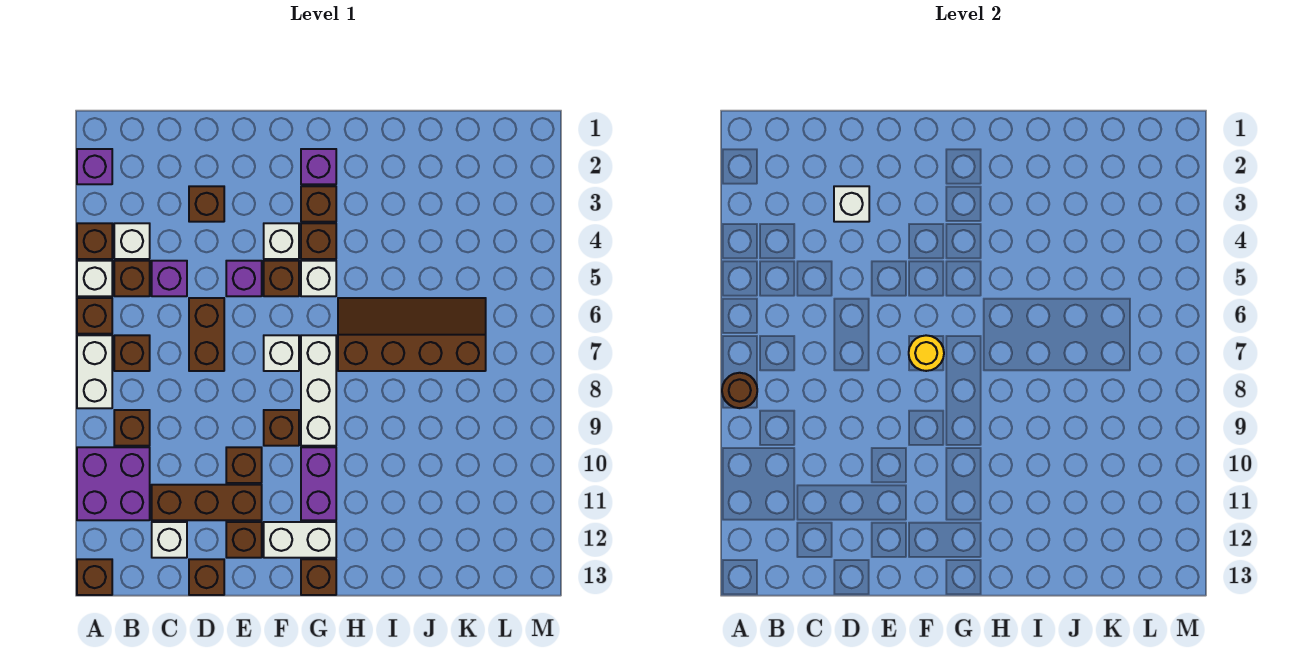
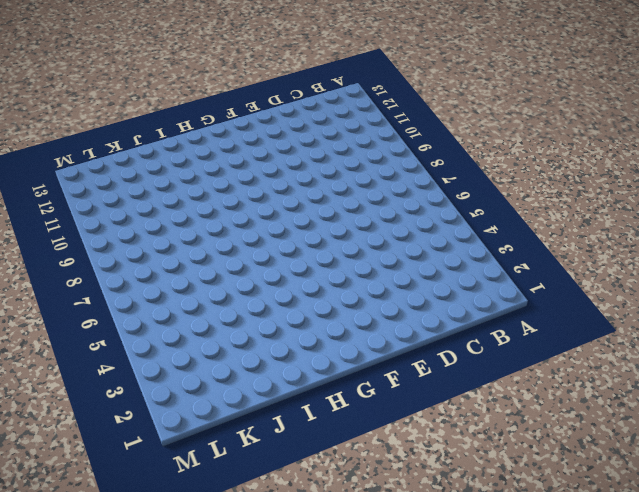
none -> purple 1x1 brick [77,149,112,184]
none -> brown 1x1 brick [77,223,112,259]
none -> white 1x1 brick [77,261,112,296]
none -> brown 1x1 brick [77,298,112,334]

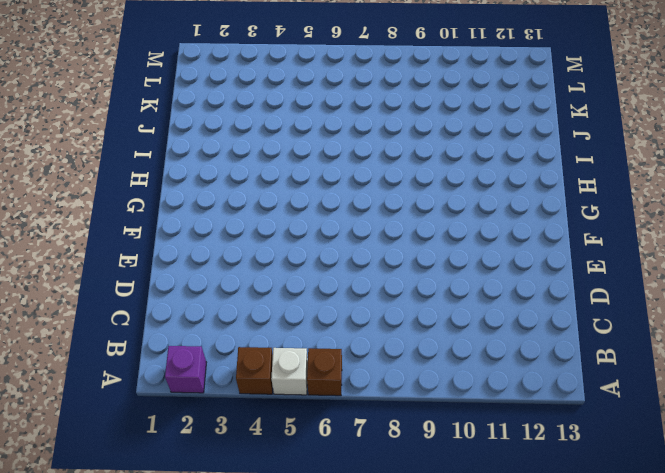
none -> white 1x2 brick [77,335,112,408]
none -> purple 2x2 brick [77,447,150,520]
none -> brown 1x1 brick [77,559,112,595]
none -> white 1x1 brick [114,223,150,259]

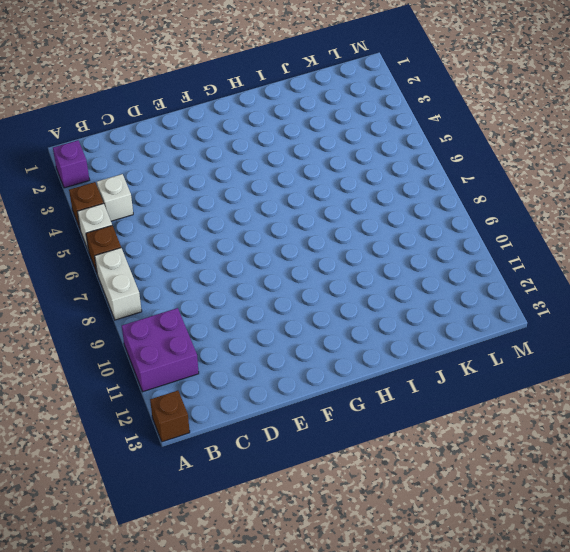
none -> brown 1x1 brick [114,261,150,296]
none -> brown 1x1 brick [114,335,150,371]
none -> brown 1x1 brick [114,410,150,446]
none -> purple 1x1 brick [152,261,187,296]

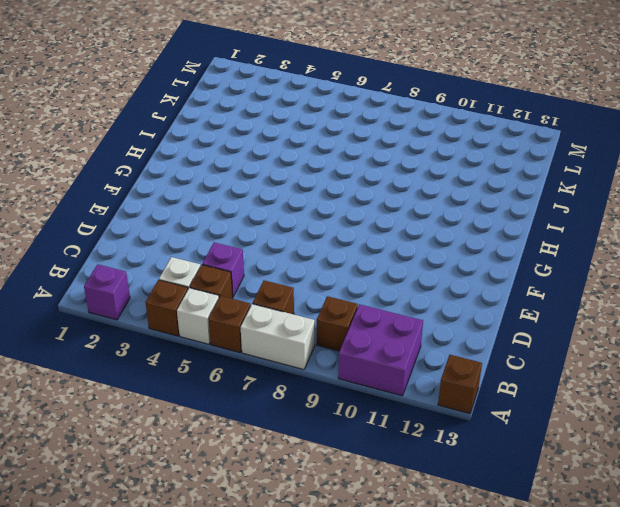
none -> brown 1x3 brick [152,485,262,520]
none -> white 1x1 brick [152,522,187,558]
none -> brown 1x1 brick [189,186,224,222]
none -> brown 1x2 brick [189,298,224,371]

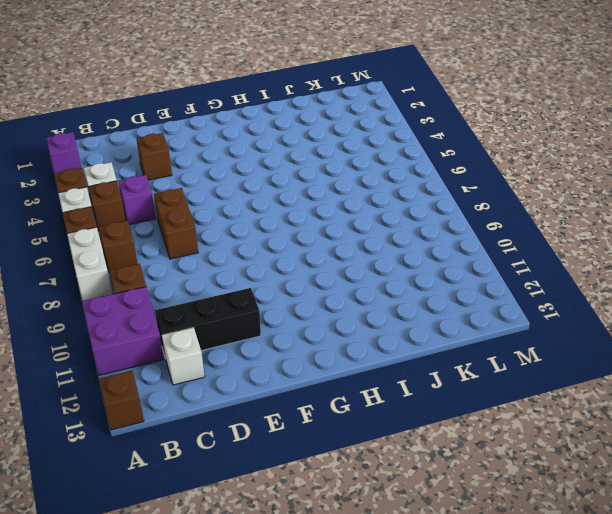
black 1x3 brick [155,288,261,359] -> brown 1x3 brick [152,485,262,520]
none -> brown 1x1 brick [189,559,224,595]
none -> purple 1x1 brick [226,261,262,296]
none -> brown 1x1 brick [226,447,262,483]
none -> brown 1x1 brick [226,522,262,558]

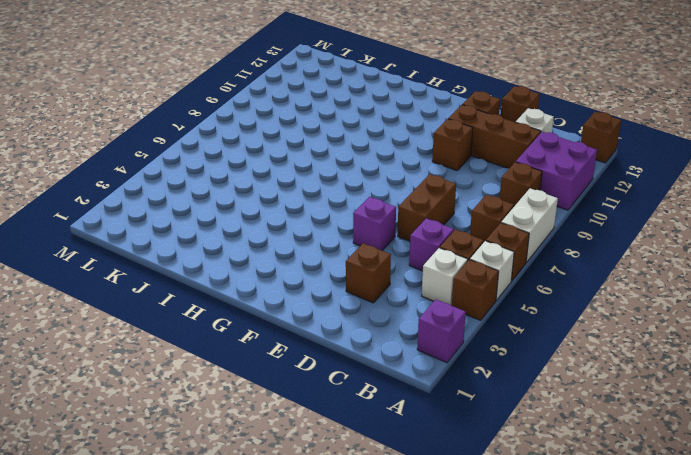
none -> white 1x1 brick [264,223,299,259]
none -> brown 1x1 brick [264,261,299,296]
none -> white 1x1 brick [264,335,299,371]
none -> brown 1x1 brick [264,410,299,446]

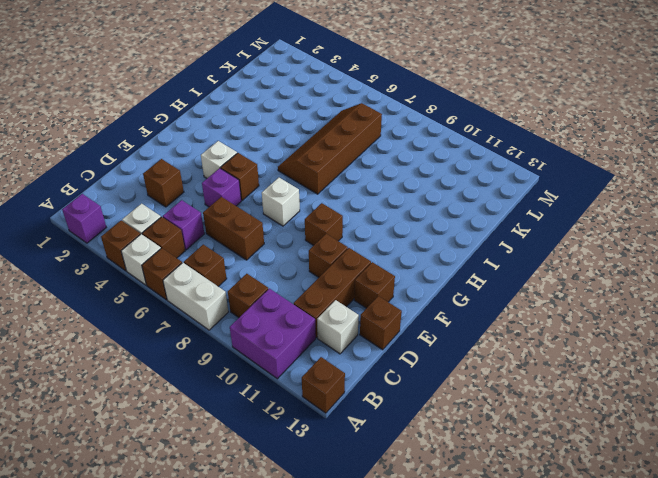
none -> white 1x2 brick [264,522,336,558]
none -> purple 1x1 brick [301,149,336,184]
none -> brown 1x1 brick [301,186,336,222]
none -> brown 1x1 brick [301,223,336,259]

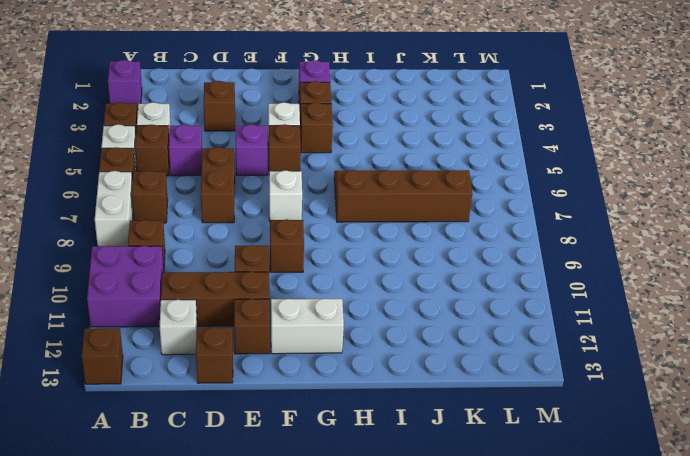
none -> white 1x1 brick [301,261,336,296]
none -> white 1x3 brick [301,335,336,446]
none -> purple 1x2 brick [301,447,336,520]
none -> brown 1x1 brick [301,559,336,595]

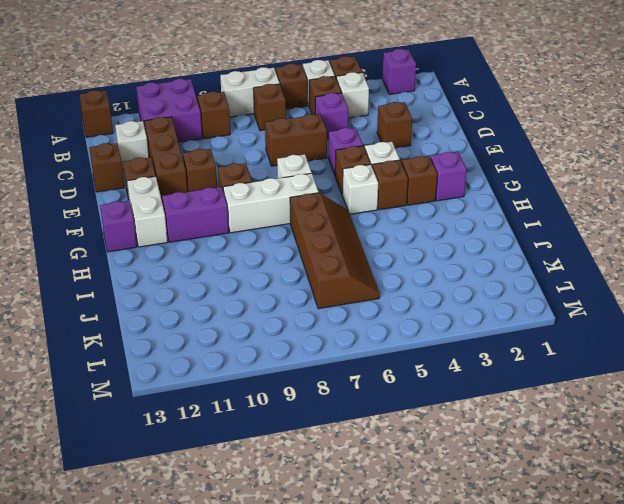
purple 1x1 brick [100,201,137,252] -> brown 1x1 brick [301,559,336,595]
none -> brown 1x1 round brick [722,373,757,408]
none -> white 1x1 brick [834,186,869,222]
none -> yellow 1x1 round brick [909,335,944,371]

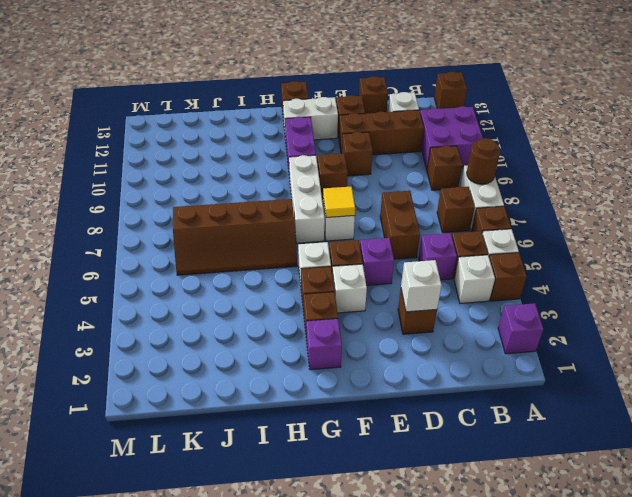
yellow 1x1 tile [323,187,355,218] -> yellow 1x1 round brick [909,335,944,371]

